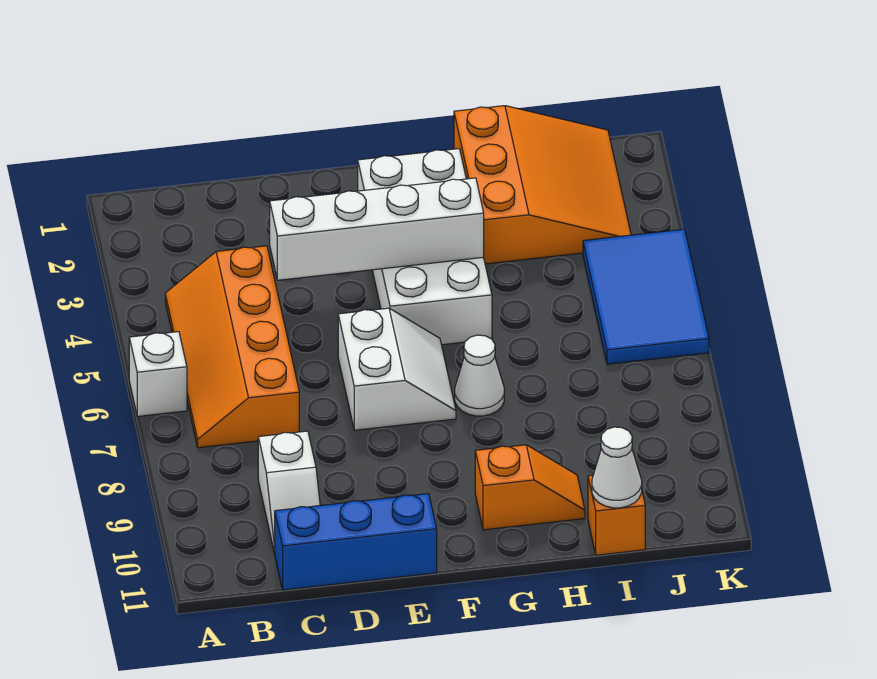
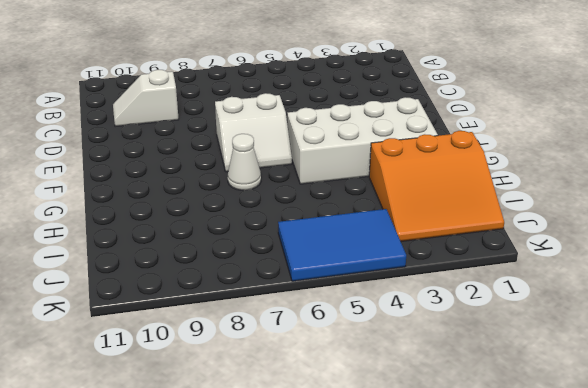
none -> white 1x1 brick [129,332,187,416]
none -> orange 2x4 slope [165,246,299,448]
none -> blue 1x3 brick [275,494,437,590]

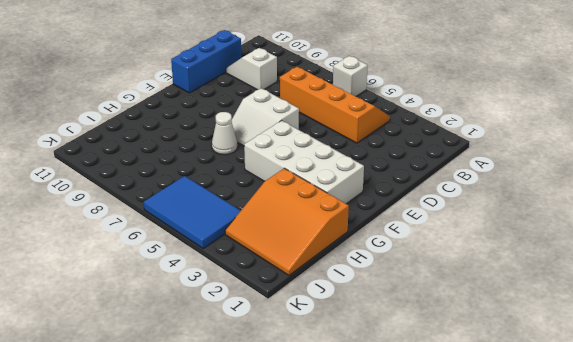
none -> orange 1x2 slope [475,445,585,530]
none -> orange 1x1 brick [588,475,645,555]
none -> white 1x4 brick [270,178,484,280]

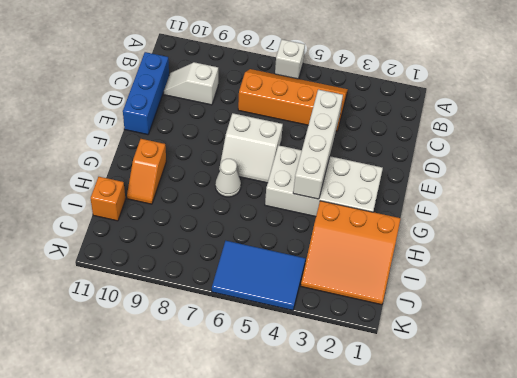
none -> white 1x1 cone [592,427,642,508]

